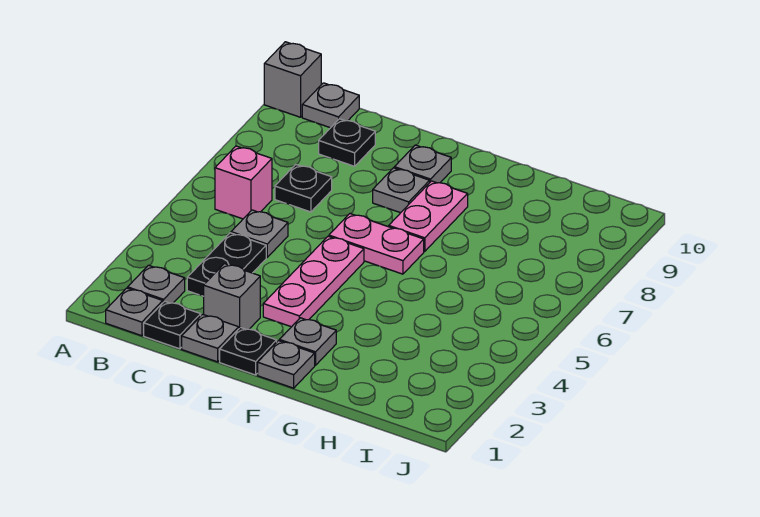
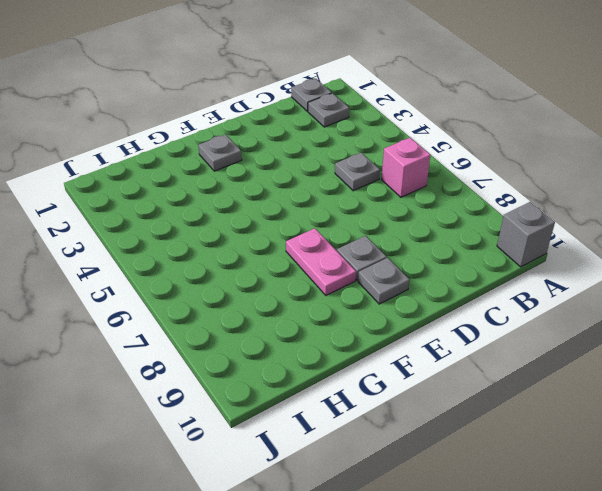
none -> grey 1x1 plate [302,83,359,128]
none -> black 1x1 plate [144,301,201,349]
none -> black 1x2 plate [187,233,266,296]

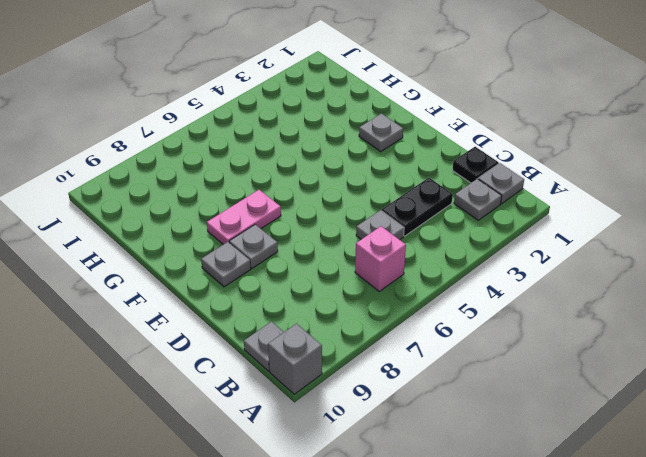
none -> black 1x1 plate [275,165,332,212]
none -> black 1x1 plate [319,119,375,166]
none -> grey 1x1 plate [182,314,239,362]

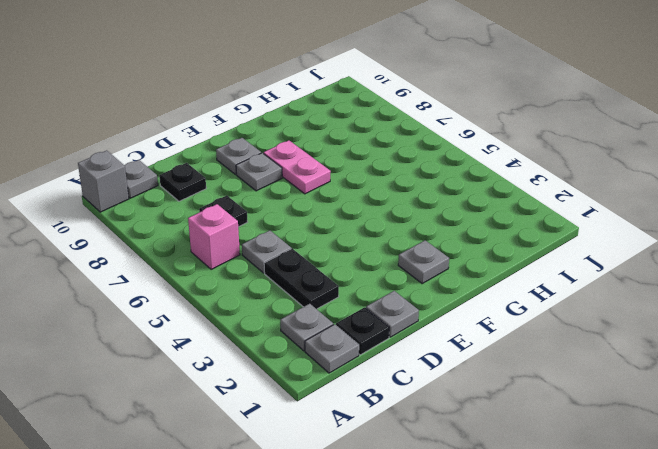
none -> grey 1x1 brick [204,264,260,329]
none -> black 1x1 plate [220,328,277,375]
none -> pink 1x3 plate [263,236,364,327]

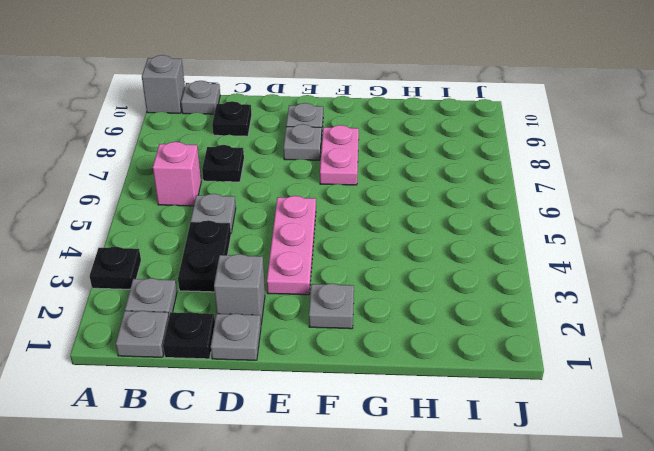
black 1x1 plate [89,246,141,289] -> black 1x1 plate moved to [220,328,277,375]
none -> pink 1x2 plate [329,214,424,274]
none -> grey 1x1 plate [258,341,315,388]

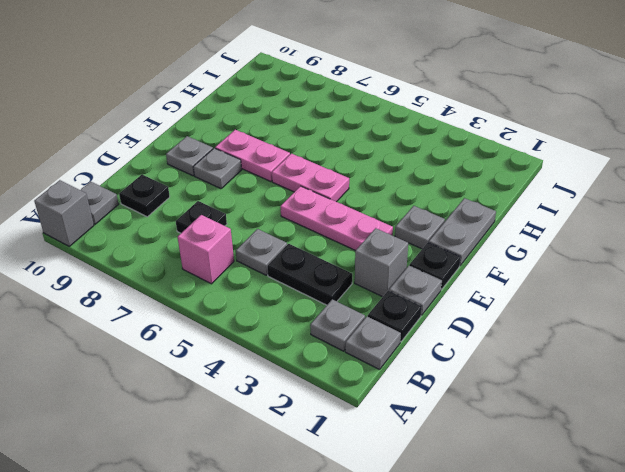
grey 1x2 plate [429,198,496,266] -> grey 1x1 plate [258,341,315,388]
pink 1x2 plate [272,153,349,202] -> pink 1x2 plate turned to [329,214,424,274]

